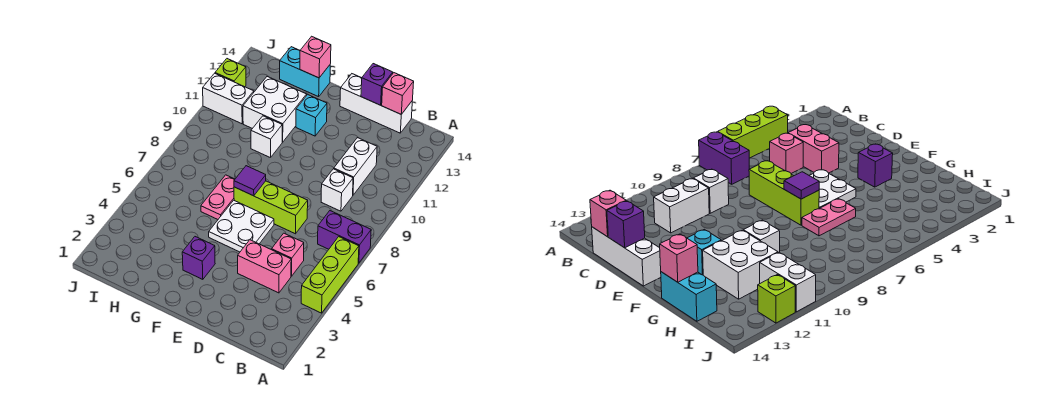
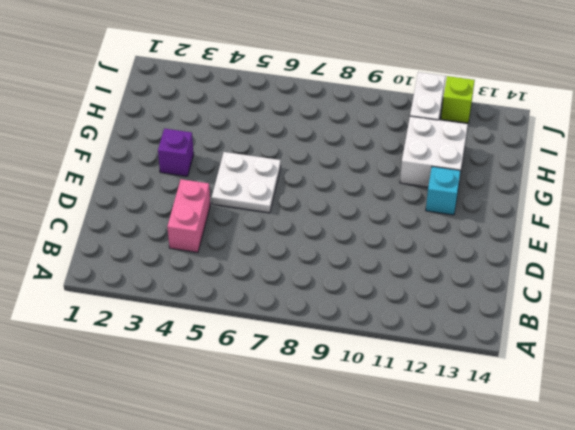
none -> lime 1x3 brick [301,237,359,313]
none -> purple 1x2 brick [318,211,371,263]
none -> pink 1x1 brick [272,233,304,276]

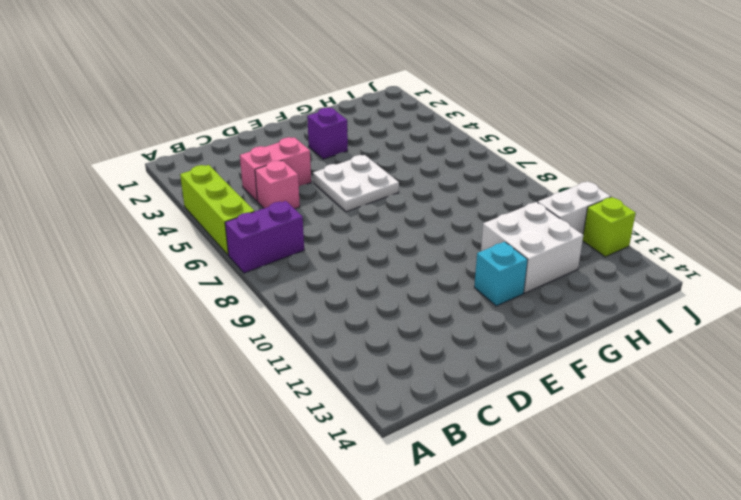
none -> white 1x1 brick [321,169,353,211]
none -> white 1x2 brick [334,138,377,195]
none -> white 1x3 brick [340,74,412,133]

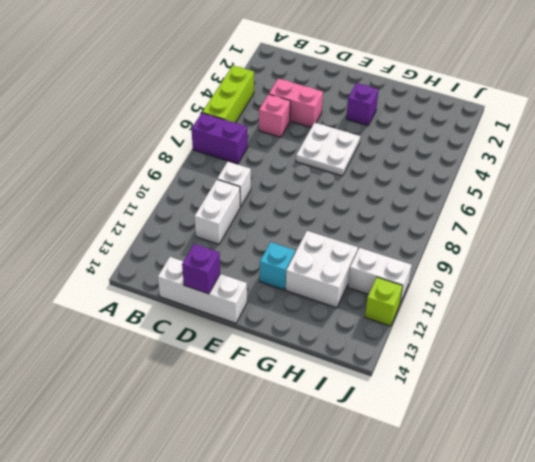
none -> lime 1x3 brick [234,181,308,234]
none -> pink 1x2 plate [201,175,235,219]
none -> white 1x1 brick [251,116,282,158]

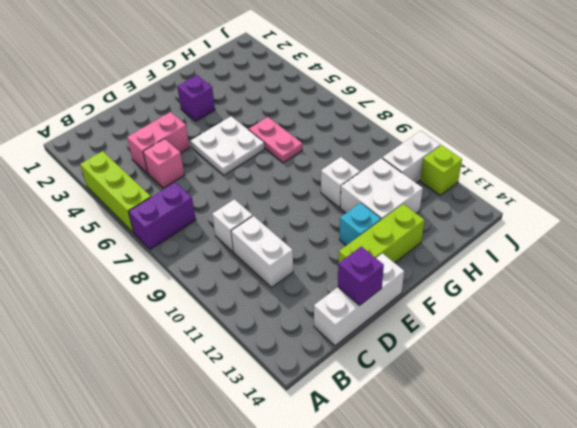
lime 1x3 brick [339,204,424,263] -> lime 1x3 brick moved to [234,181,308,234]
none -> cyan 1x2 brick [280,47,330,97]
none -> pink 1x1 brick [382,73,414,114]
none -> purple 1x1 tile [234,166,266,196]

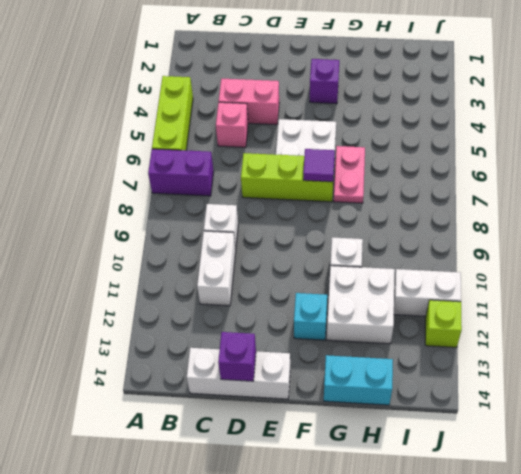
none -> pink 1x1 brick [382,73,414,114]
none -> pink 1x1 brick [300,36,331,78]

